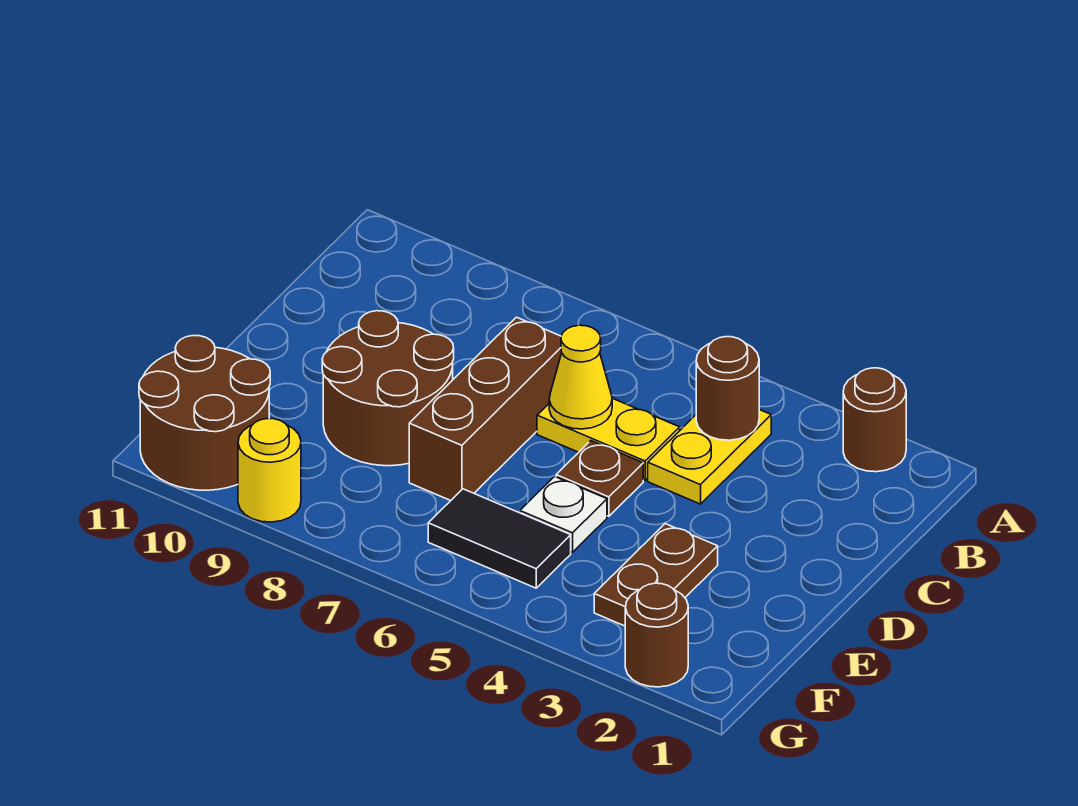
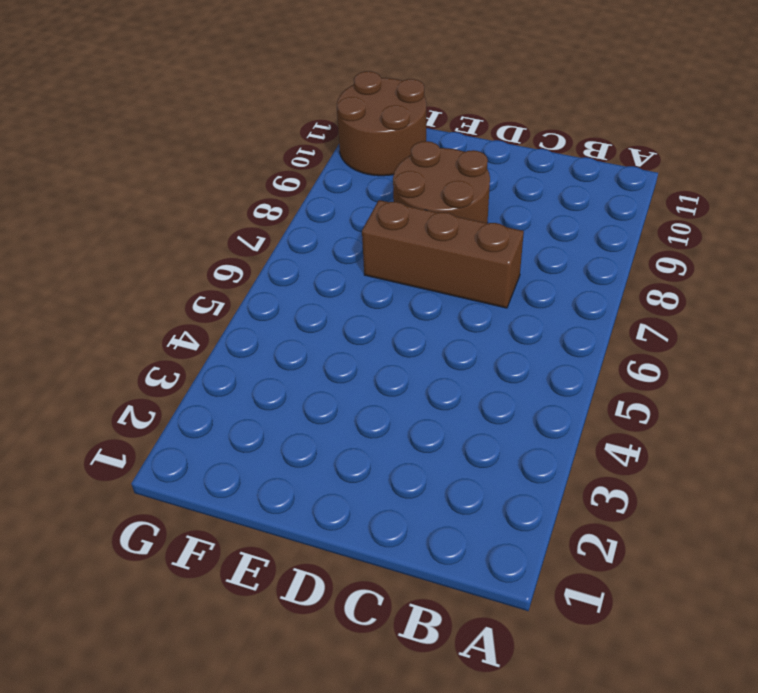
none -> brown 1x1 round brick [843,368,906,472]
none -> yellow 1x2 plate [648,410,771,504]
none -> yellow 1x2 plate [537,398,680,480]

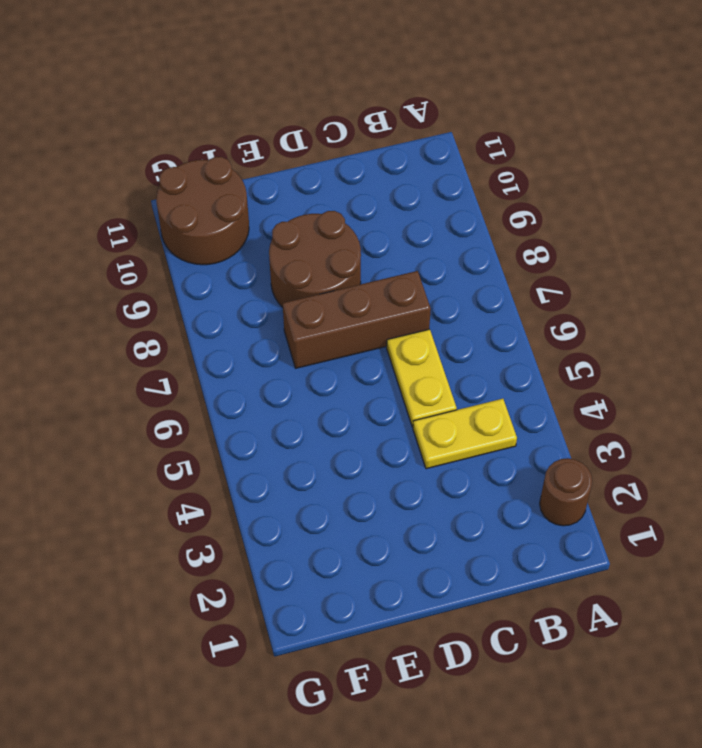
none -> brown 1x1 plate [556,441,643,516]
none -> brown 1x2 plate [594,524,718,626]
none -> white 1x1 plate [520,477,607,552]

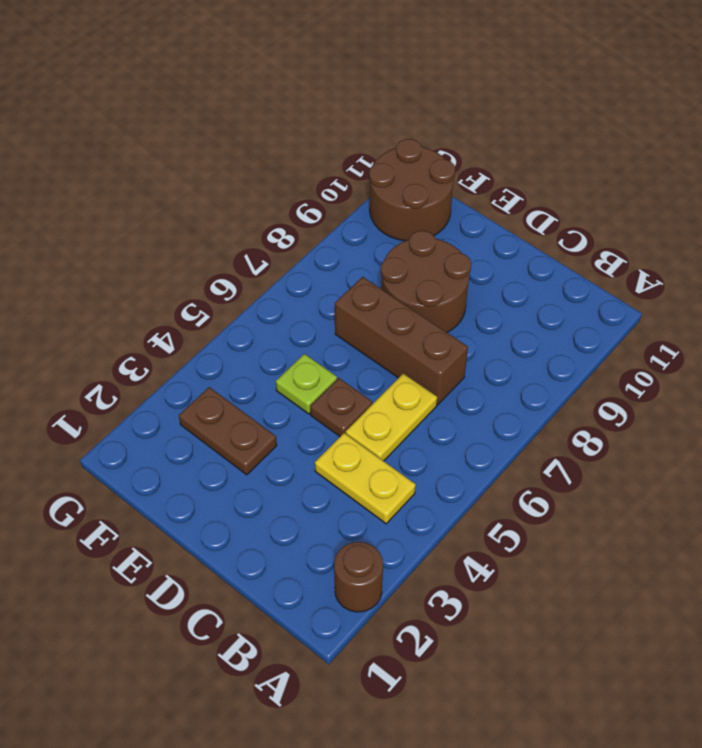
lime 1x1 plate [276,354,337,414] -> white 1x1 plate [520,477,607,552]
none -> black 1x2 tile [428,489,571,588]
none -> brown 1x1 round brick [625,583,688,687]
none -> yellow 1x1 round brick [238,419,301,522]

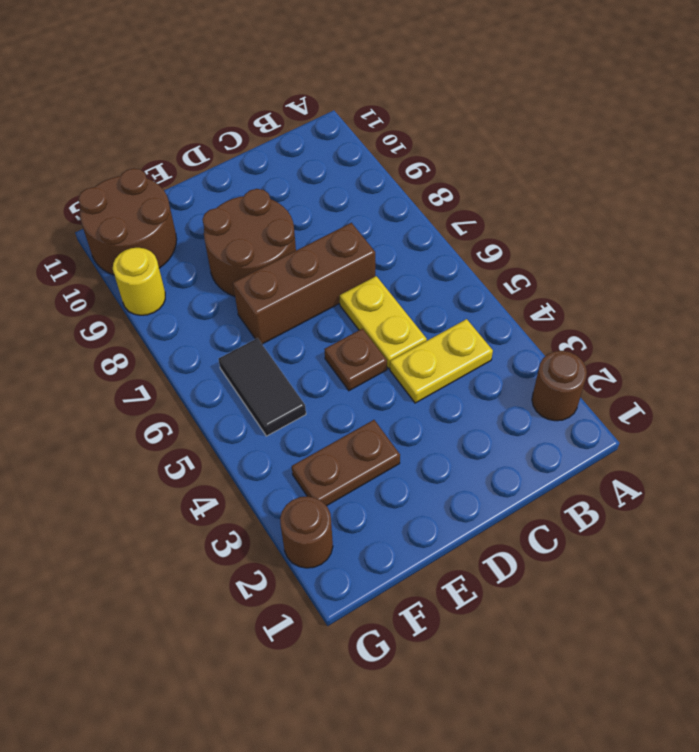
none -> white 1x1 plate [520,477,607,552]
none -> brown 1x1 round brick [696,337,759,440]
none -> yellow 1x1 cone [549,325,612,429]

